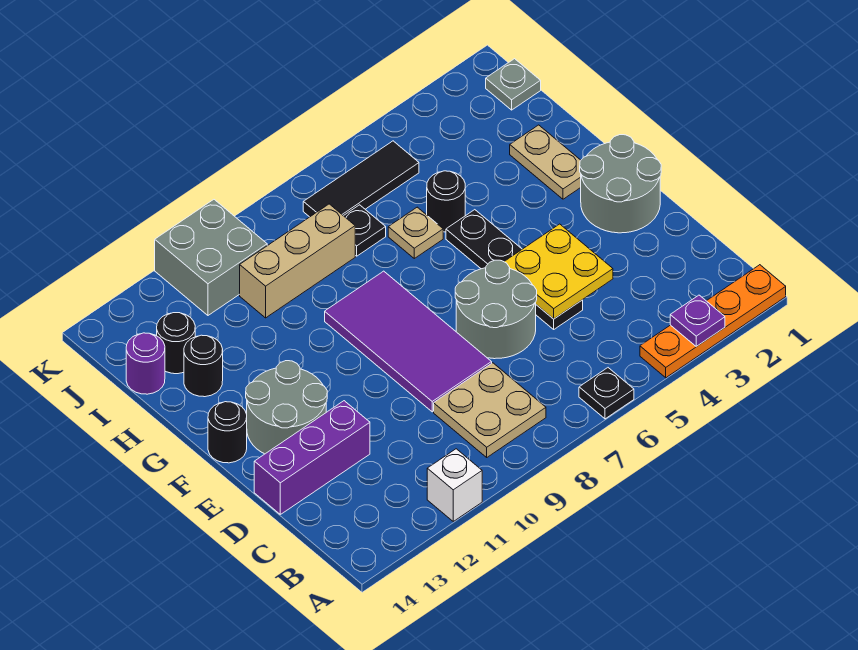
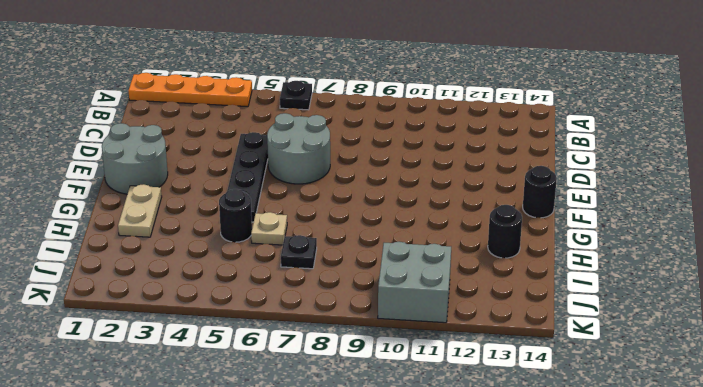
none -> white 1x1 brick [427,449,482,521]
none -> tan 2x2 plate [434,363,546,457]
none -> purple 2x4 tile [325,271,492,412]

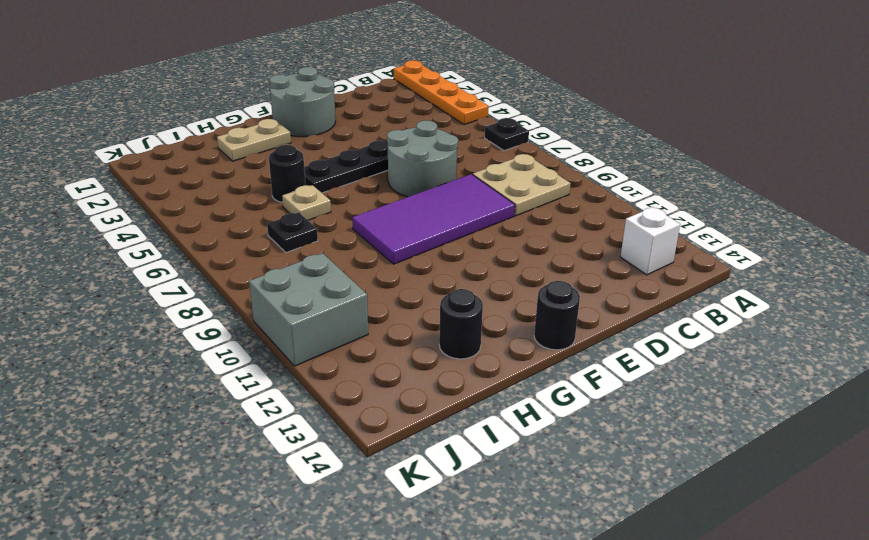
white 1x1 brick [620,207,680,275] -> white 1x1 brick moved to [427,449,482,521]
none -> purple 1x3 brick [254,401,370,514]
none -> grey 2x2 round brick [246,361,327,454]
none -> tan 1x3 brick [240,204,355,318]

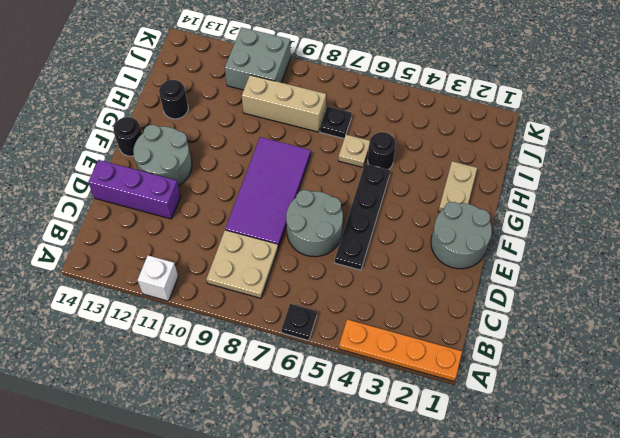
none -> black 1x1 round brick [157,313,195,374]
none -> purple 1x1 round brick [126,333,165,394]
none -> grey 1x1 plate [486,59,541,110]

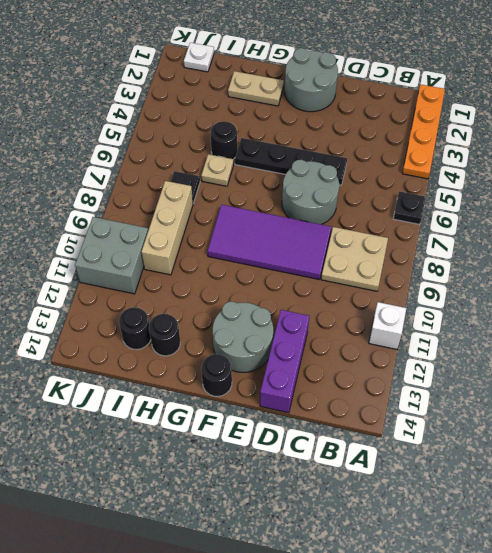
white 1x1 plate [184,43,214,72] -> grey 1x1 plate [486,59,541,110]
none -> purple 1x1 round brick [126,333,165,394]
none -> black 1x3 tile [303,141,419,217]
none -> purple 1x1 plate [670,295,725,346]

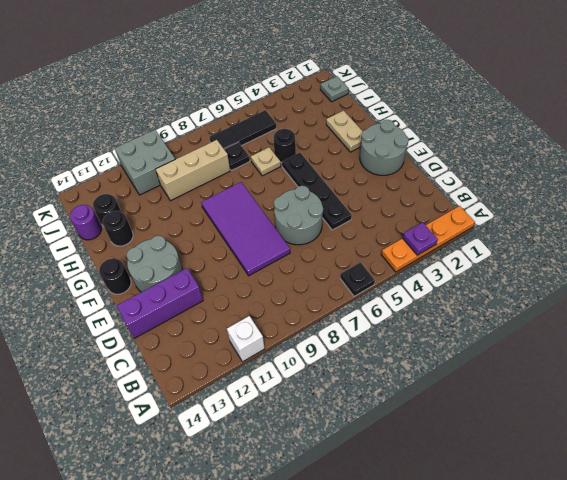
none -> tan 2x2 plate [434,363,546,457]
none -> yellow 2x2 plate [504,224,613,319]

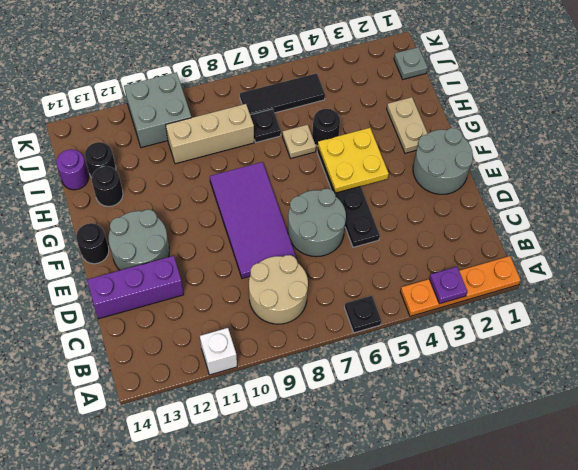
tan 2x2 round brick [249,255,308,324] -> tan 2x2 plate [434,363,546,457]
yellow 2x2 plate [318,128,389,193] -> yellow 2x2 plate moved to [504,224,613,319]

